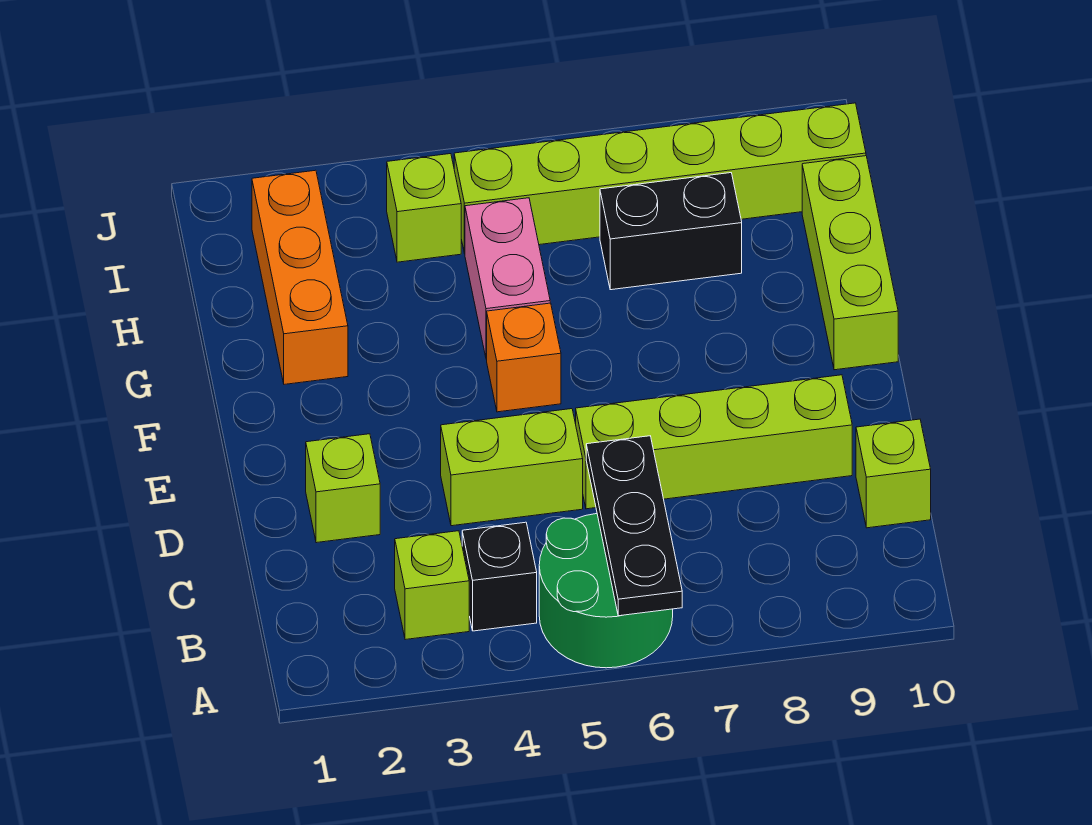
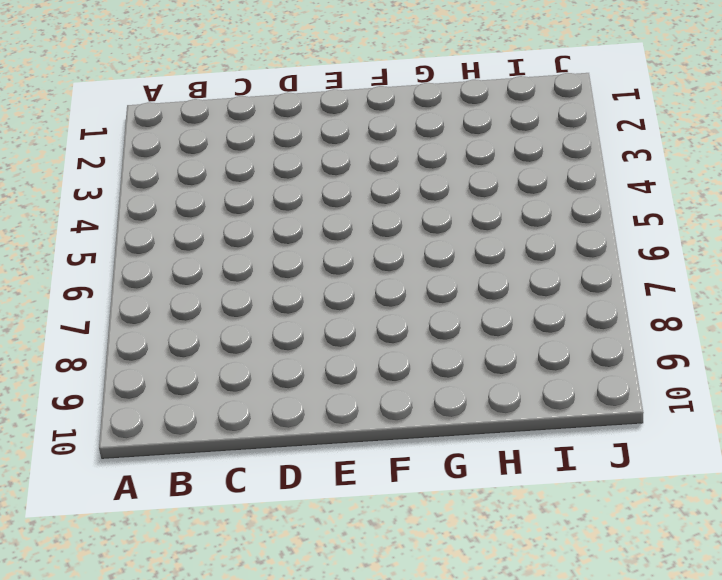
none -> green 2x2 round brick [539,514,673,668]
none -> lime 1x1 brick [395,531,469,640]
none -> black 1x1 brick [462,522,537,631]

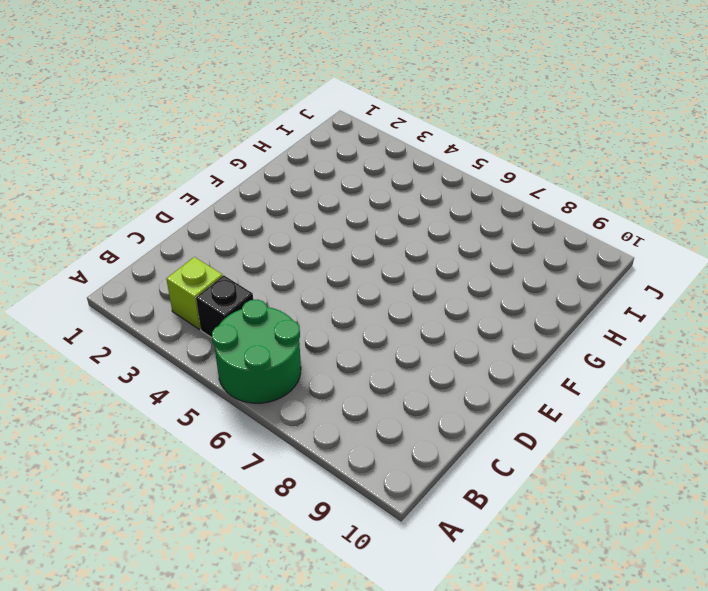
none -> lime 1x1 brick [856,419,931,528]
none -> lime 1x1 brick [306,434,380,543]
none -> lime 1x2 brick [441,409,583,526]

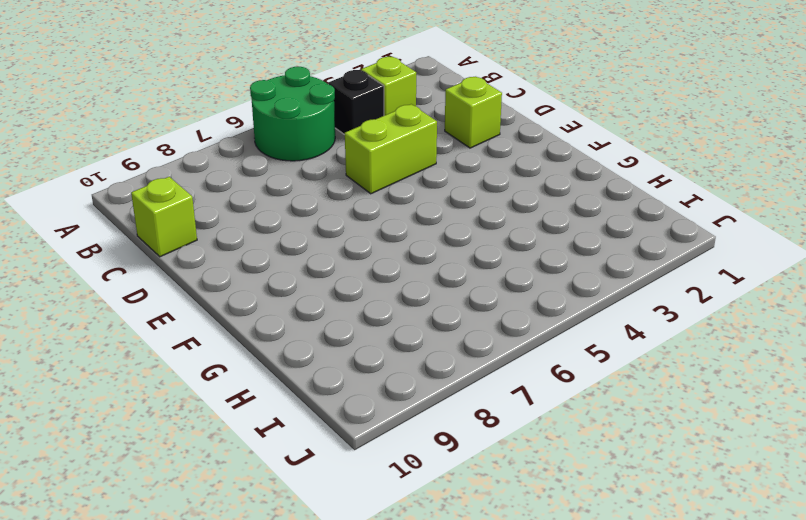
none -> lime 1x4 brick [576,375,852,509]
none -> orange 1x1 brick [487,303,561,412]
none -> lime 1x3 brick [802,156,898,370]

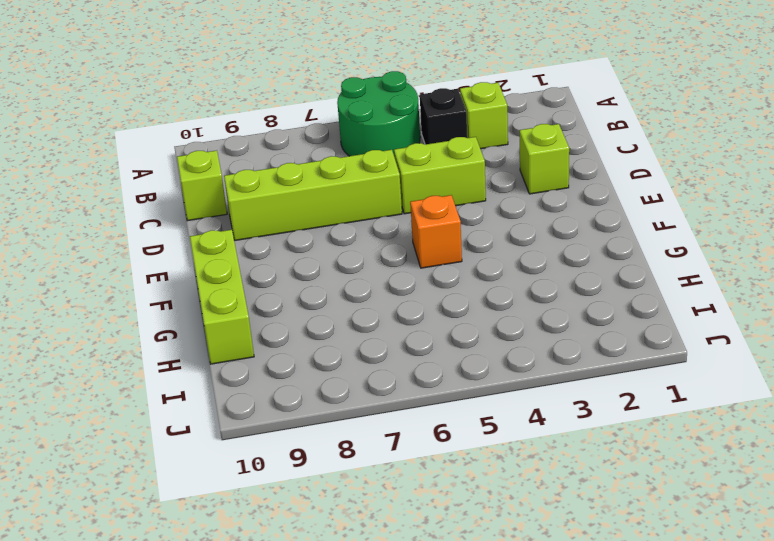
none -> orange 1x3 brick [252,170,348,384]
none -> pink 1x2 brick [465,198,550,359]
none -> black 1x2 brick [600,173,742,290]

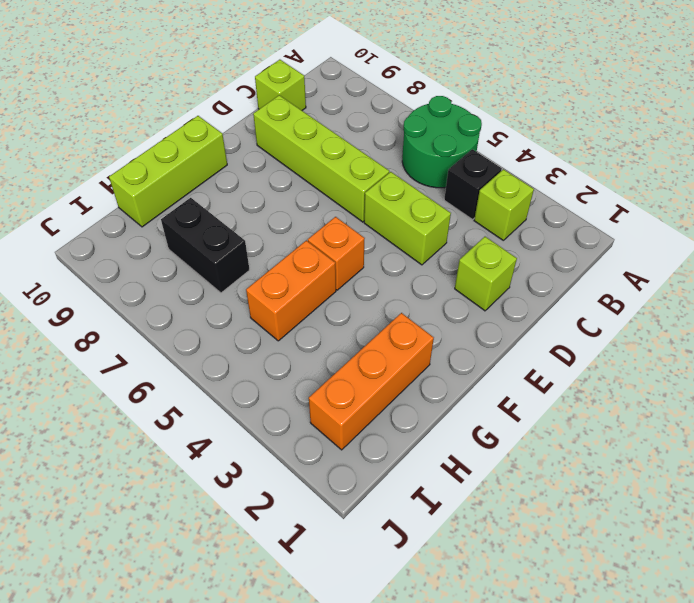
orange 1x2 brick [246,240,336,341] -> pink 1x2 brick [465,198,550,359]
none -> lime 1x1 brick [387,154,461,262]
none -> lime 1x6 brick [454,103,866,254]
none -> black 1x3 plate [586,436,682,616]

